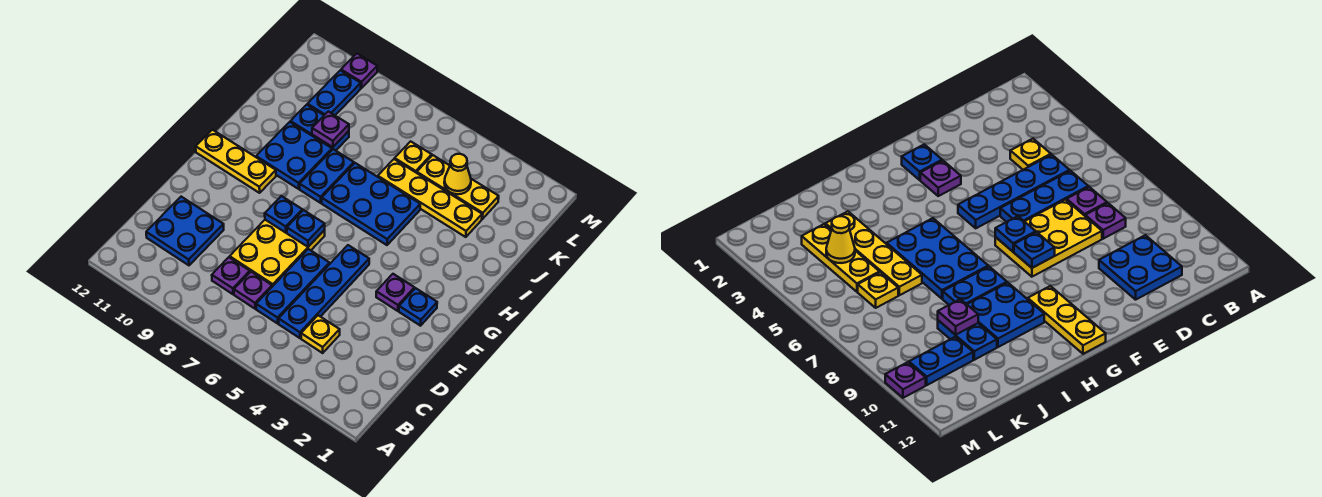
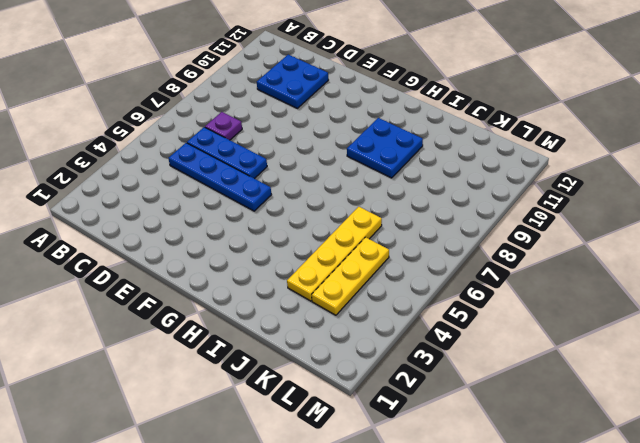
none -> yellow 1x1 plate [301,315,340,353]
none -> purple 1x1 plate [212,257,250,294]
none -> yellow 2x3 plate [230,220,325,287]

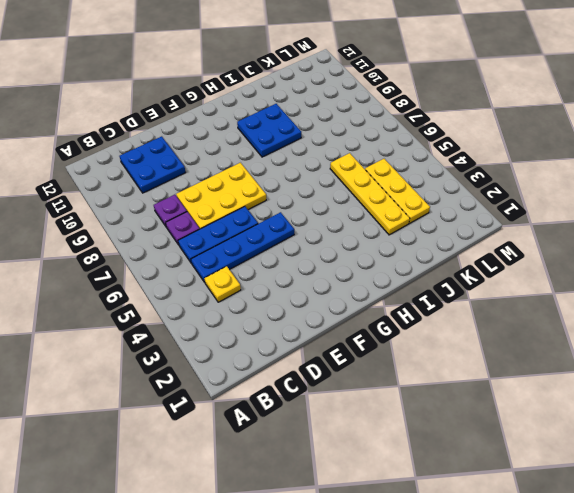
none -> blue 1x1 plate [399,288,437,326]
none -> purple 1x1 plate [376,274,414,311]
none -> yellow 1x3 plate [196,130,276,193]

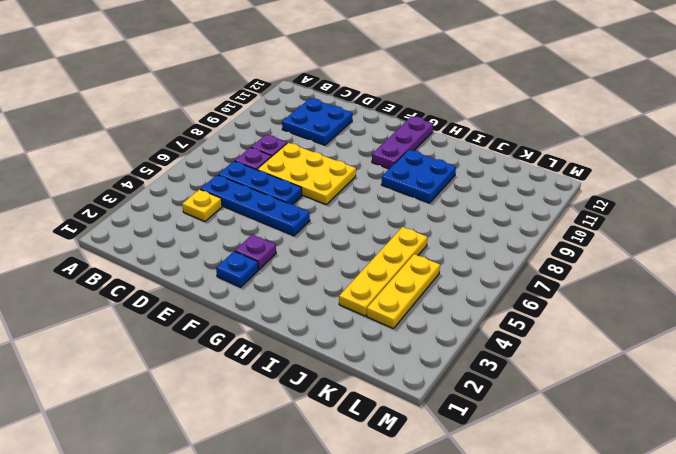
purple 1x3 plate [372,116,433,169] -> yellow 1x3 plate [196,130,276,193]
none -> blue 2x3 plate [322,163,420,245]
none -> blue 1x2 plate [300,149,354,203]
none -> blue 1x2 plate [290,105,349,151]

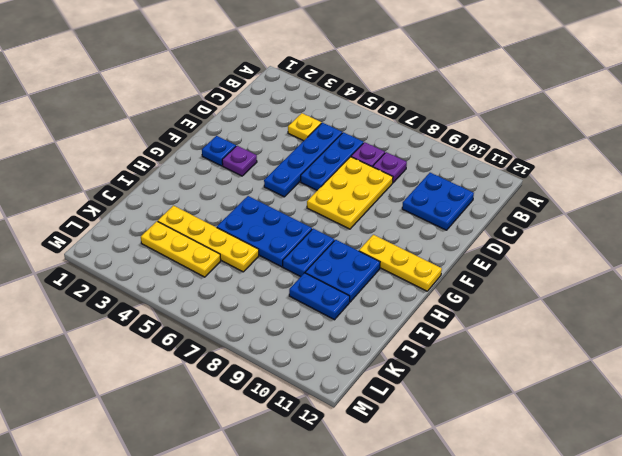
none -> yellow 1x1 plate [395,141,432,173]
none -> blue 1x2 plate [307,70,361,115]
none -> purple 1x1 plate [341,54,377,88]

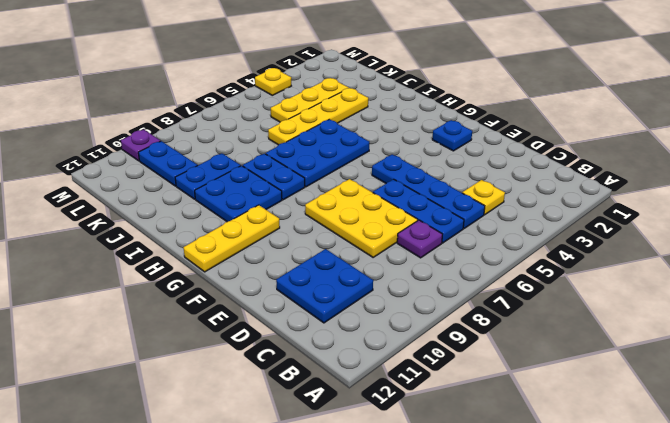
yellow 1x1 plate [255,68,291,95] -> yellow 1x1 plate moved to [395,141,432,173]
none -> purple 1x1 plate [212,257,250,294]
none -> purple 1x1 plate [376,274,414,311]
none -> blue 1x1 plate [287,210,325,247]

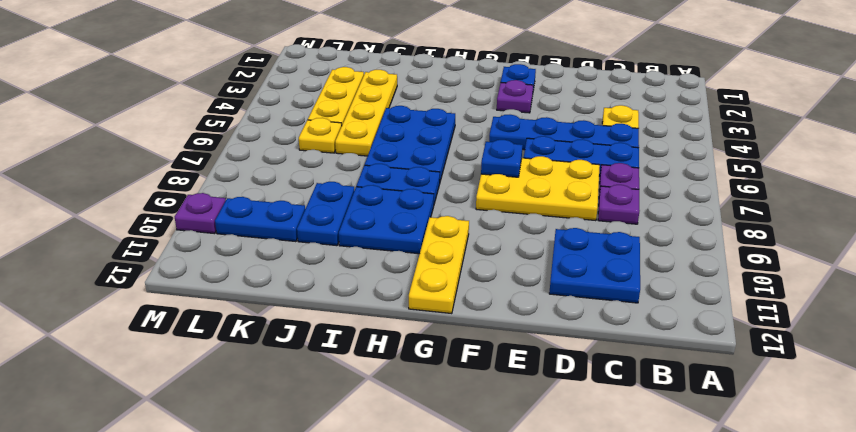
none -> blue 1x1 plate [265,196,302,233]
none -> purple 1x1 plate [312,111,349,147]
none -> yellow 1x1 cone [444,154,471,194]

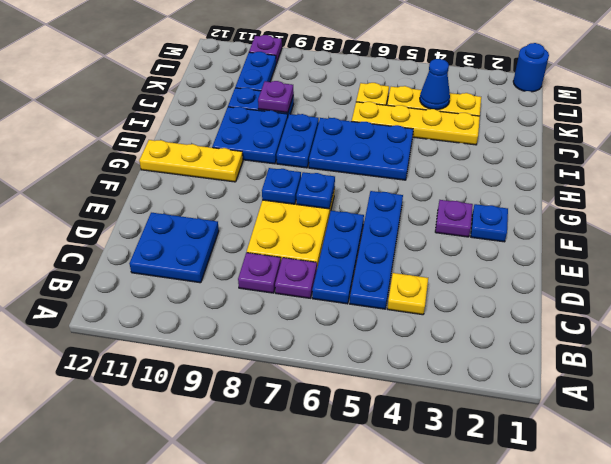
blue 1x1 cone [420,59,450,110] -> yellow 1x1 cone [444,154,471,194]
blue 1x1 round brick [513,43,549,92] -> none

